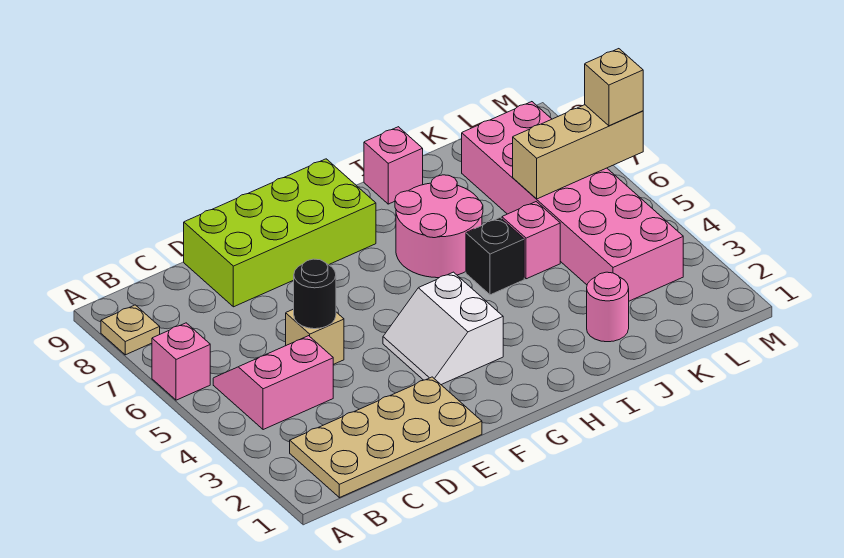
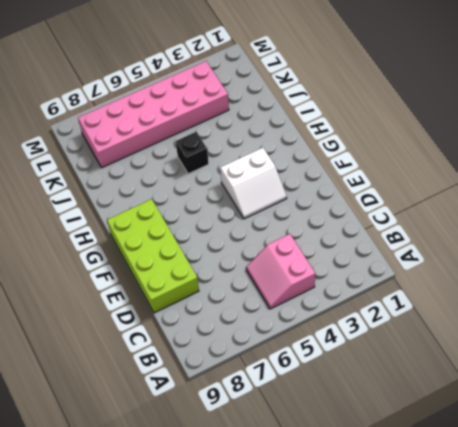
none -> pink 1x1 brick [152,323,210,400]
none -> tan 1x1 plate [101,305,160,355]
none -> tan 2x4 plate [290,377,482,498]

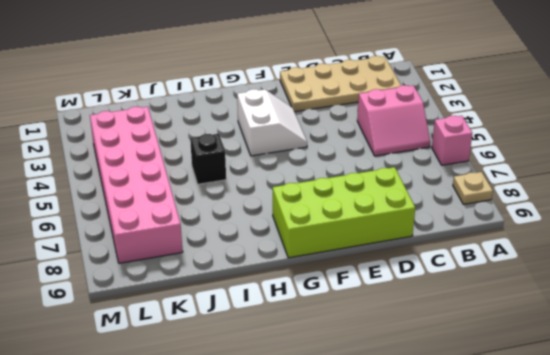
none -> tan 1x1 brick [286,309,344,365]
none -> pink 2x2 round brick [395,175,483,278]
none -> pink 1x1 brick [364,127,423,204]

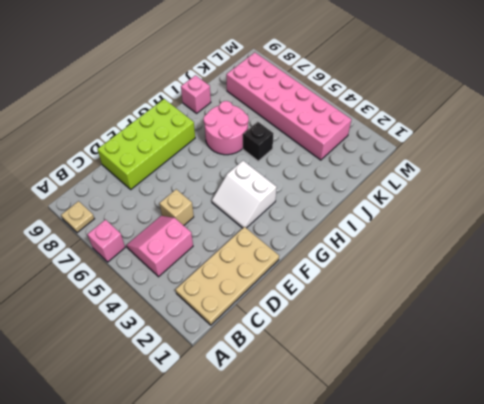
none -> pink 1x1 round brick [587,272,629,342]
none -> pink 1x1 brick [502,202,560,279]
none -> black 1x1 round brick [294,259,336,329]

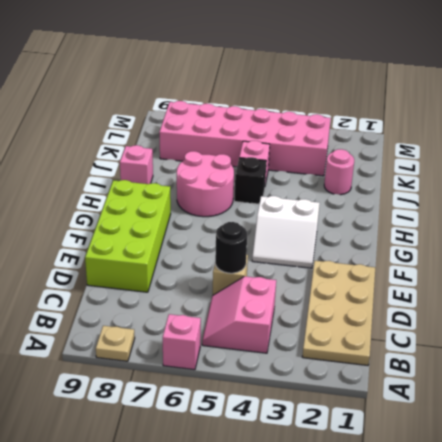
none -> tan 1x3 brick [513,105,643,199]
none -> tan 1x1 brick [585,49,643,126]

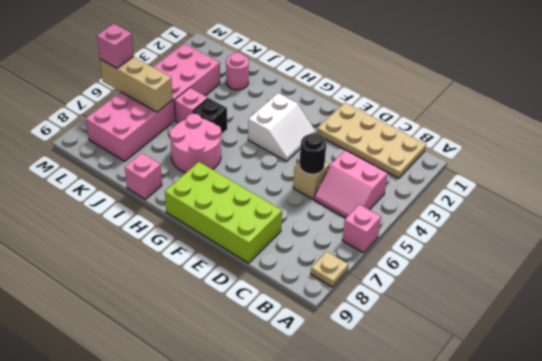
pink 1x1 brick [97,24,134,68] -> tan 1x1 brick [585,49,643,126]

